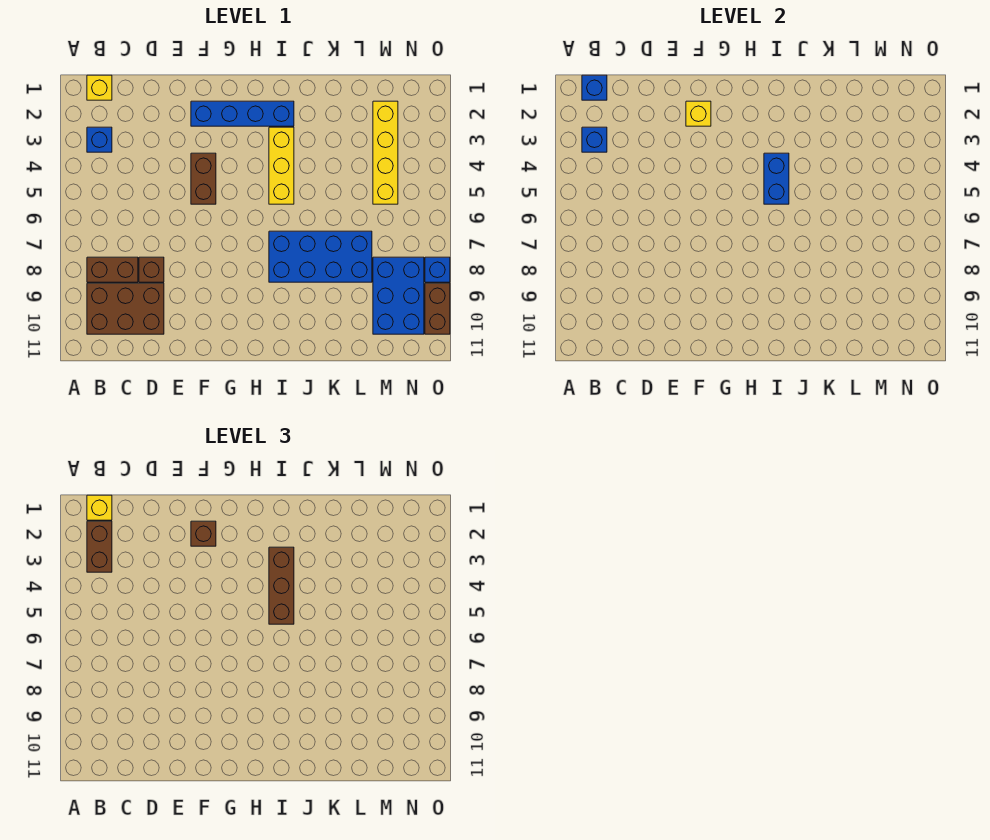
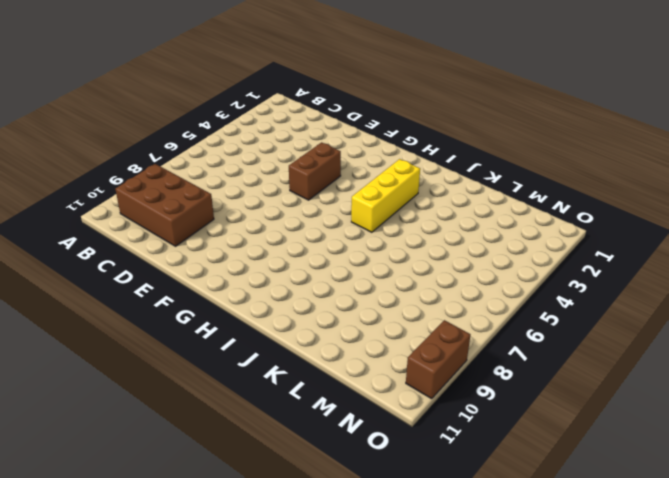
none -> yellow 1x1 brick [87,75,112,100]
none -> blue 1x1 brick [87,127,112,152]
none -> brown 1x2 brick [87,257,138,282]

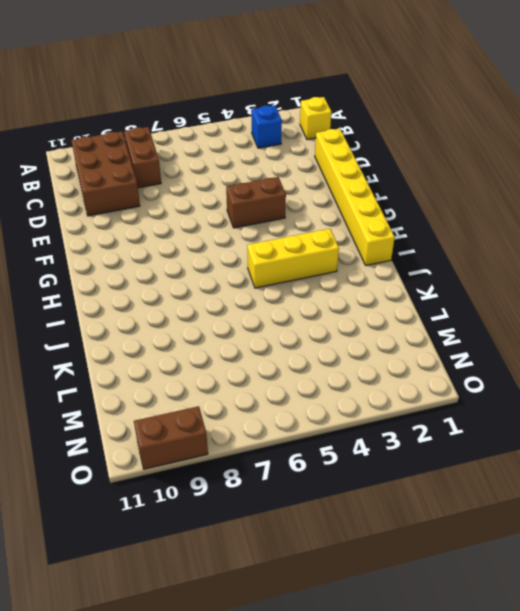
yellow 1x6 brick [315,129,395,265] -> none
none -> brown 1x1 brick [139,257,164,282]
none -> blue 1x4 brick [191,101,294,126]
none -> blue 2x4 brick [269,231,372,282]

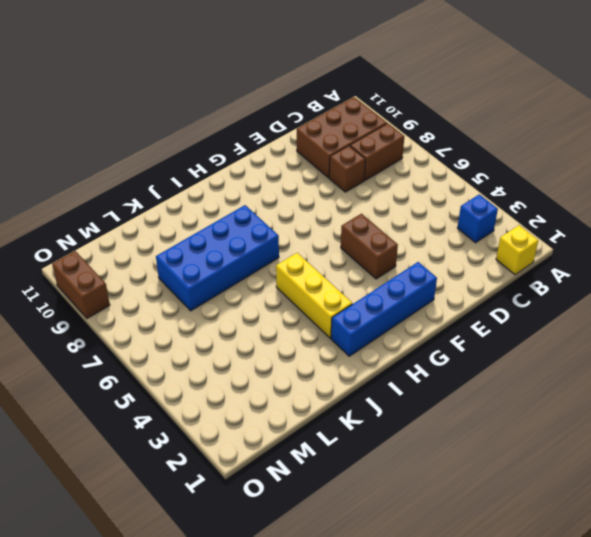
none -> yellow 1x4 brick [373,101,398,204]
none -> blue 2x3 brick [373,257,424,334]
none -> blue 1x1 brick [425,257,450,282]

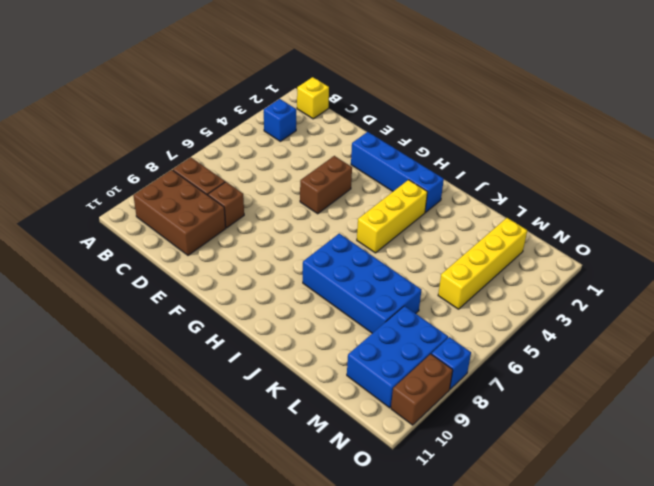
none -> blue 1x1 brick [582,75,607,100]
none -> blue 1x1 brick [582,127,607,152]
none -> yellow 1x1 brick [686,101,711,126]

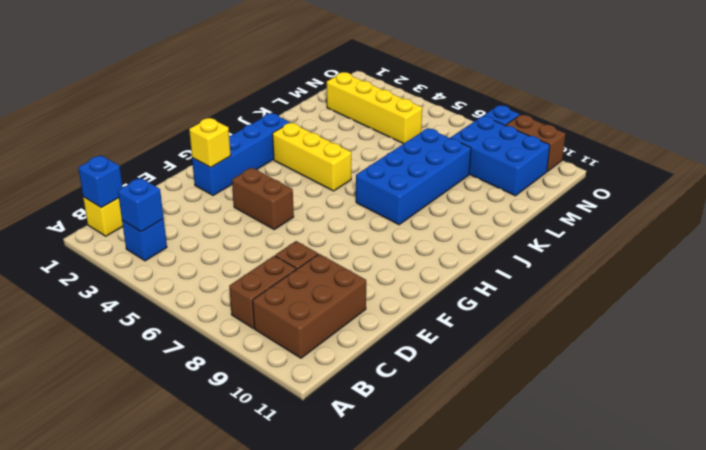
none -> blue 1x2 brick [764,153,789,204]
none -> yellow 1x1 brick [87,495,112,520]
none -> brown 1x2 brick [87,521,112,572]

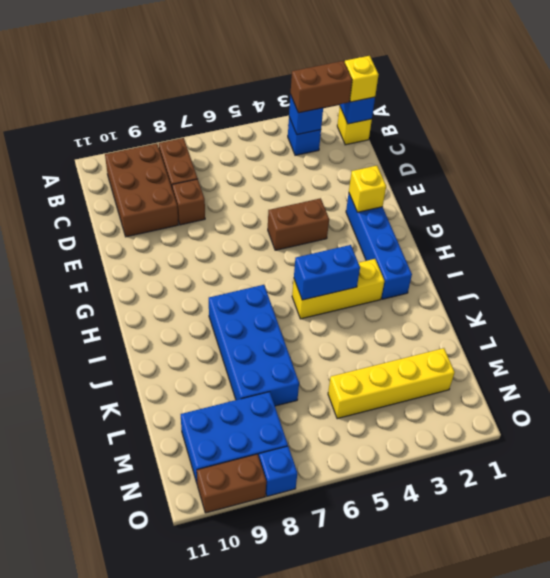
none -> brown 1x1 brick [191,521,216,546]
none -> brown 1x3 brick [269,547,294,624]

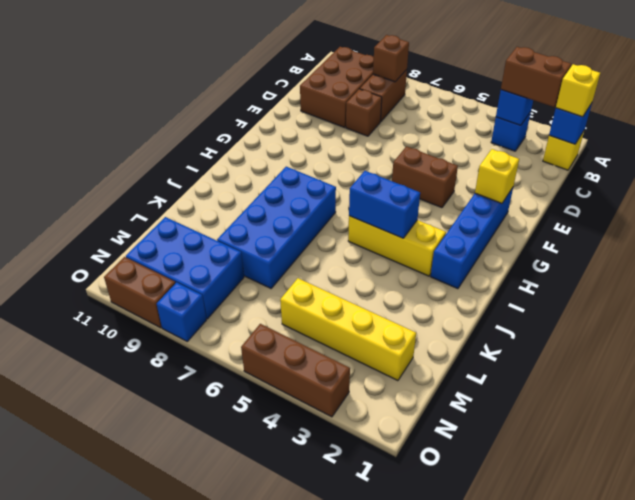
brown 1x1 brick [373,35,409,82] -> brown 1x1 brick moved to [191,521,216,546]
brown 1x3 brick [241,324,350,417] -> brown 1x3 brick moved to [269,547,294,624]

